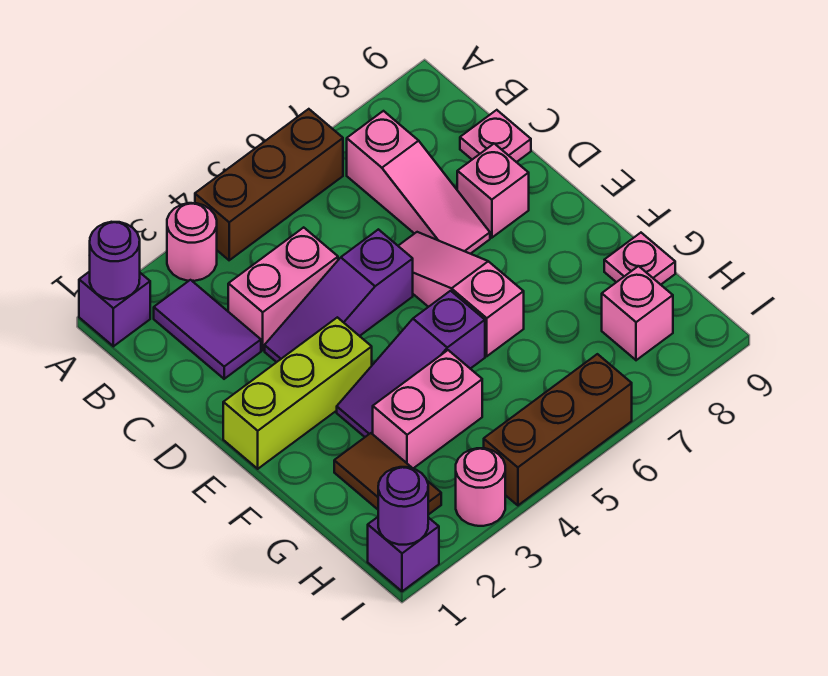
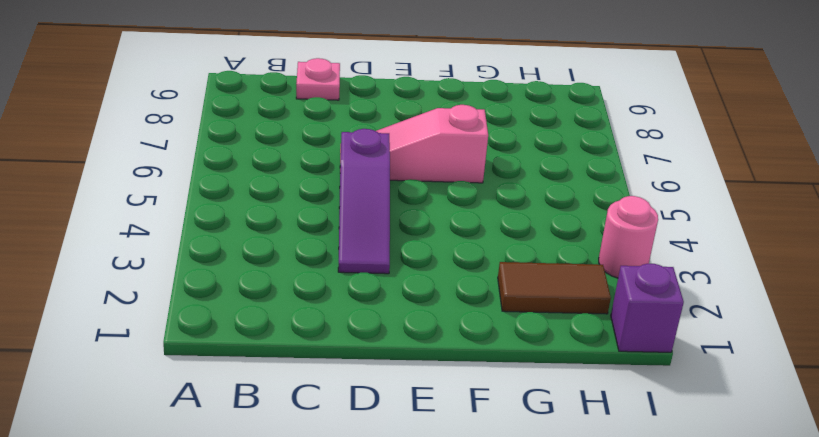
none -> purple 1x1 brick [79,272,150,346]
none -> pink 1x1 round brick [167,203,217,281]
none -> brown 1x3 brick [195,109,343,260]

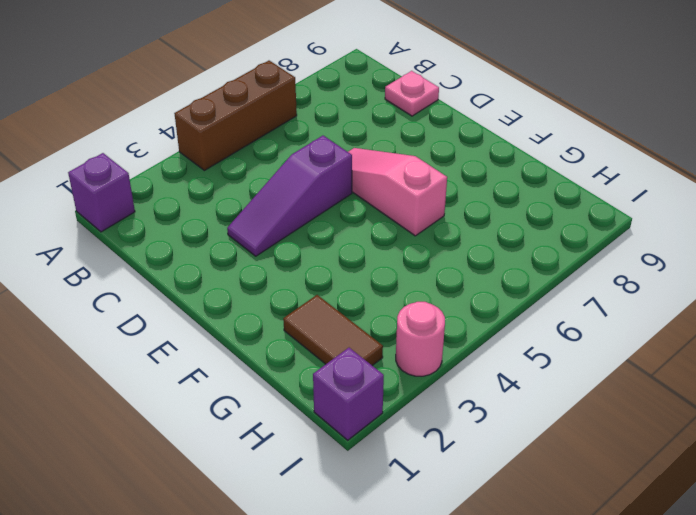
none -> pink 1x1 round brick [167,203,217,281]
none -> purple 1x2 tile [154,280,261,379]
none -> pink 1x3 slope [347,111,490,254]

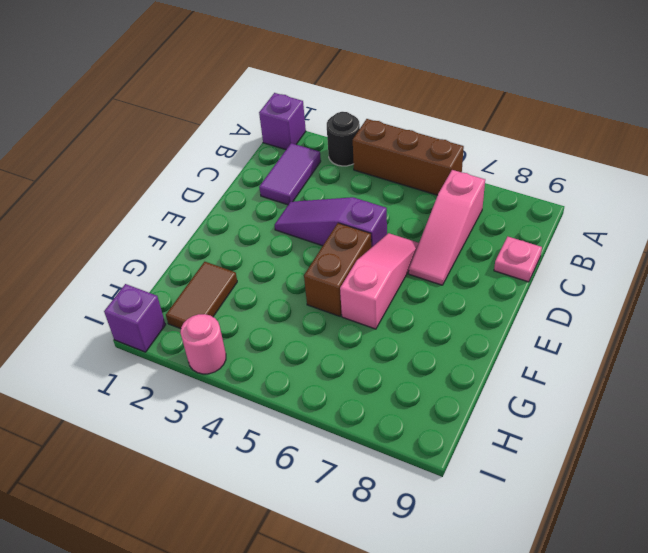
black 1x1 round brick [327,112,360,166] -> pink 1x1 round brick [167,203,217,281]
brown 1x2 brick [304,223,371,316] -> purple 1x3 slope [337,291,485,437]
none -> pink 1x2 brick [228,227,338,350]
none -> pink 1x1 brick [457,144,529,238]
none -> lime 1x3 brick [223,317,372,469]

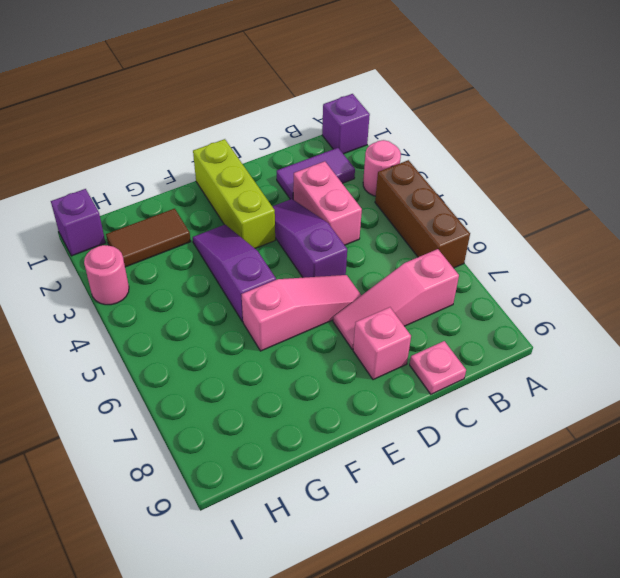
none -> pink 1x2 brick [373,350,482,468]
none -> pink 1x1 plate [604,233,675,285]
none -> pink 1x1 brick [602,266,673,360]

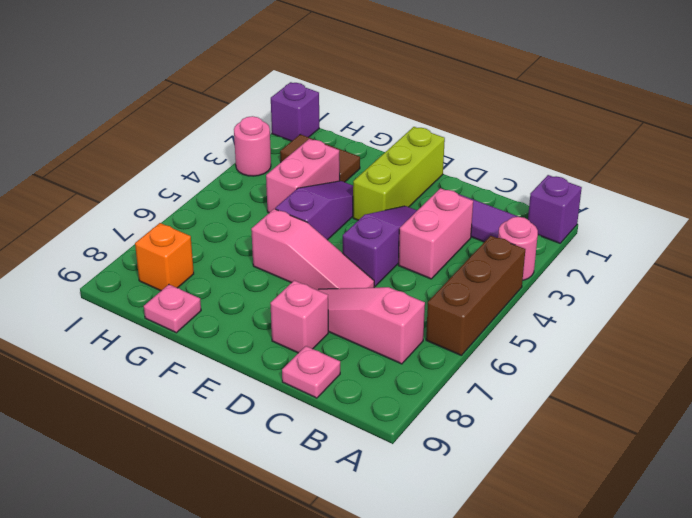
orange 1x1 brick [135,223,194,291] -> pink 1x1 brick [602,266,673,360]
none -> brown 1x3 brick [484,354,632,505]
none -> purple 1x1 round brick [90,222,140,300]
none -> purple 1x1 round brick [378,467,428,545]

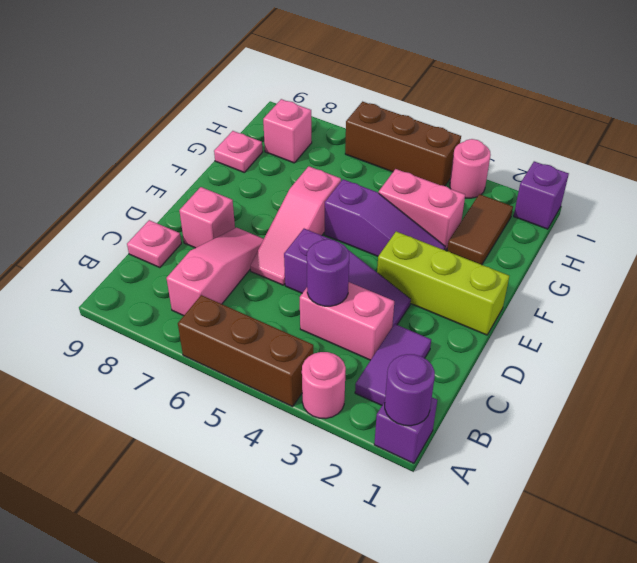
purple 1x1 round brick [307,239,349,306] -> purple 1x1 round brick moved to [378,467,428,545]

